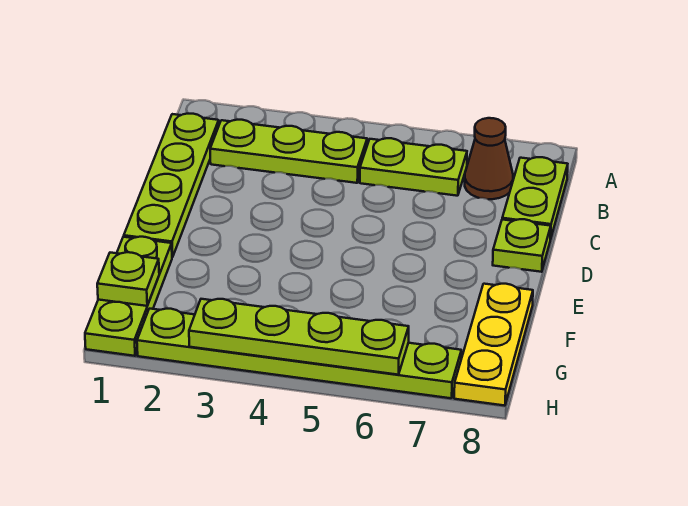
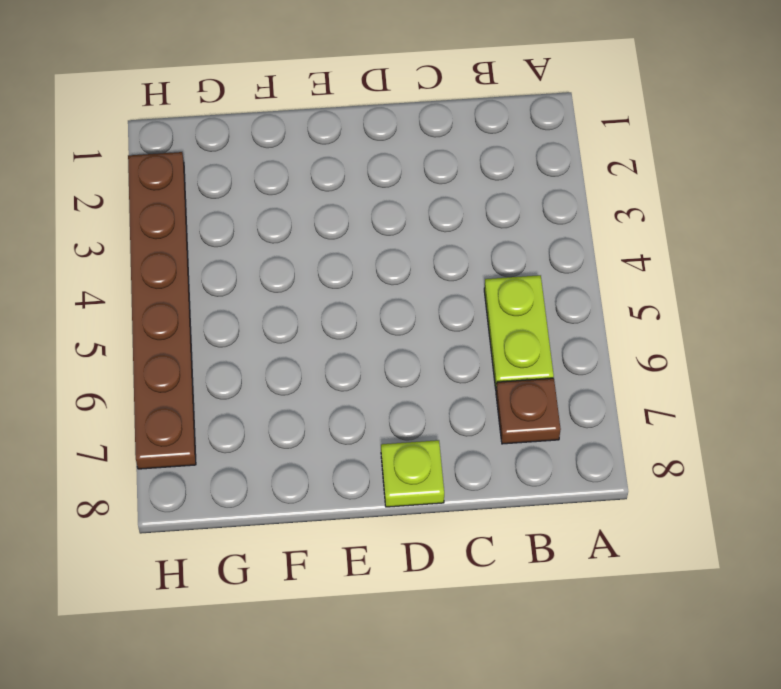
brown 1x1 plate [496,378,561,444] -> brown 1x1 cone [465,118,513,199]
brown 1x6 plate [128,152,196,469] -> lime 1x6 plate [137,309,461,398]
none -> lime 1x4 plate [124,114,219,257]
none -> lime 1x3 plate [210,120,367,183]

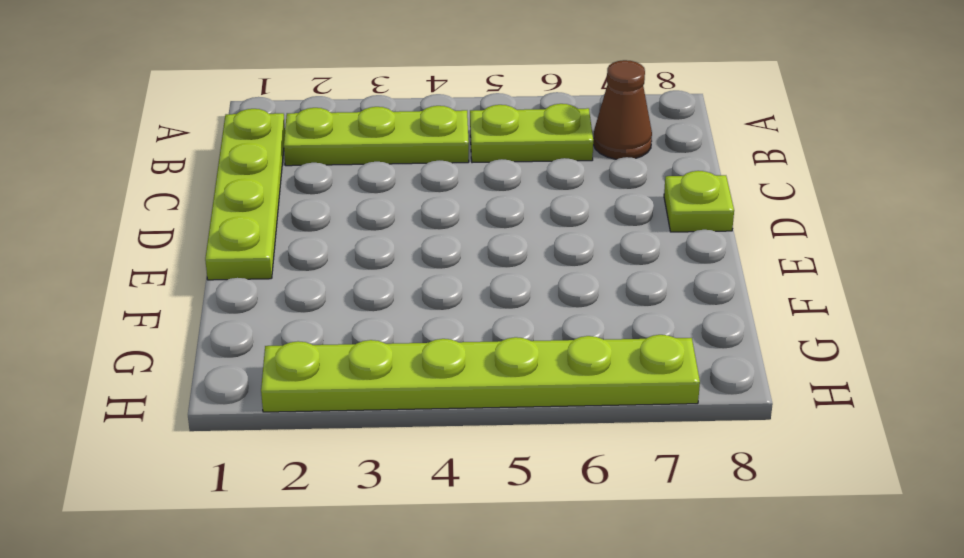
none -> lime 1x2 plate [502,157,568,240]
none -> lime 1x3 plate [85,237,172,356]

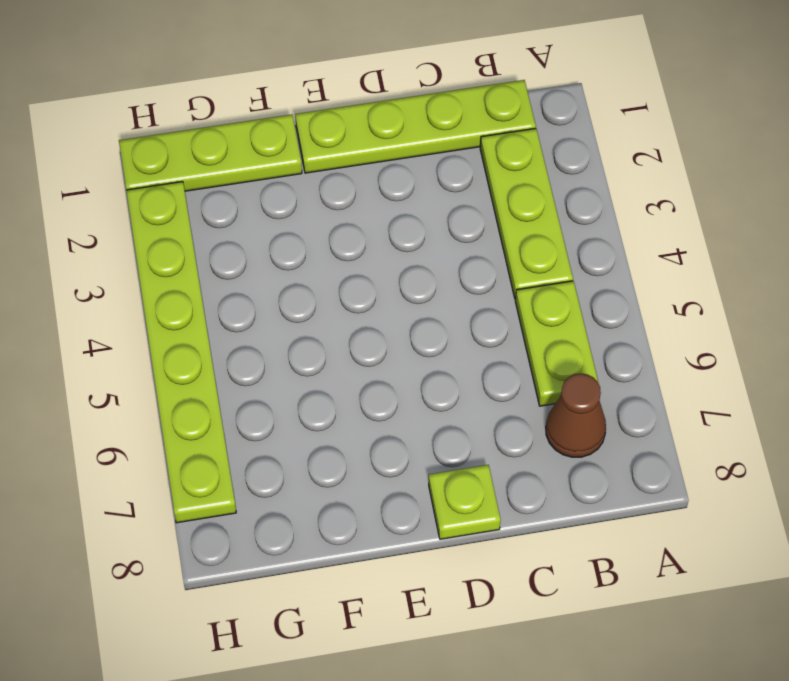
none -> lime 1x2 plate [502,157,568,240]
none -> yellow 1x3 plate [454,284,533,406]

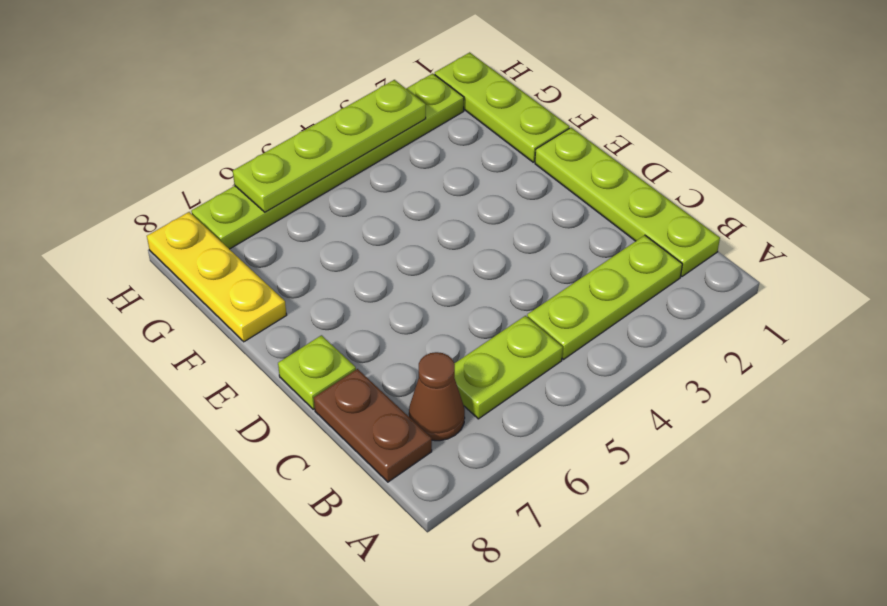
brown 1x2 plate [314,369,432,482] -> lime 1x2 plate [502,157,568,240]
none -> lime 1x1 plate [97,252,159,306]

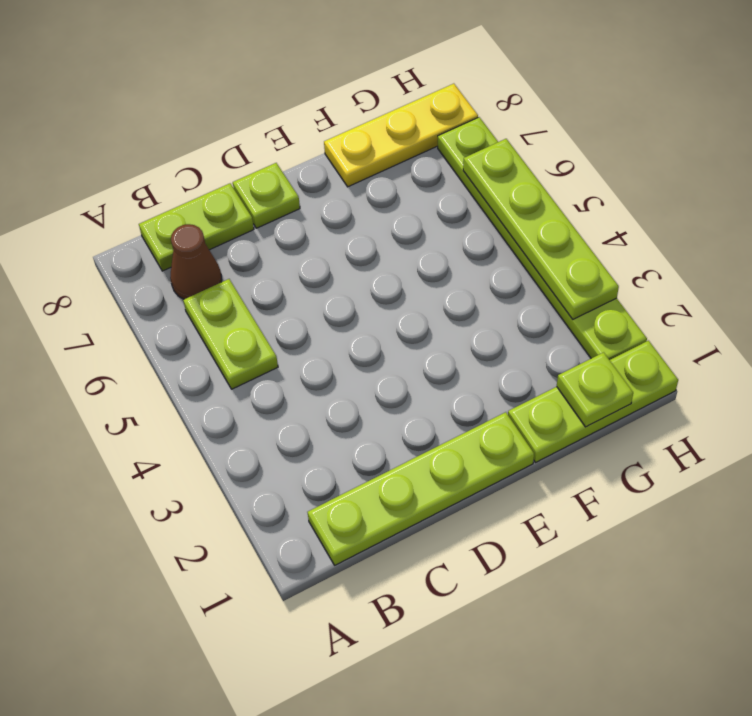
none -> lime 1x3 plate [210,120,367,183]

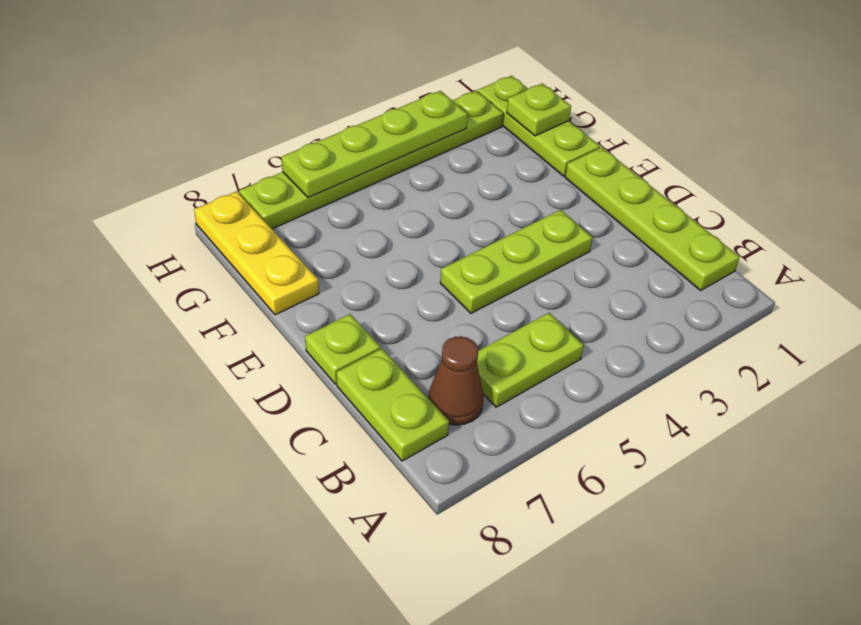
lime 1x3 plate [440,210,593,313] -> lime 1x3 plate moved to [210,120,367,183]

